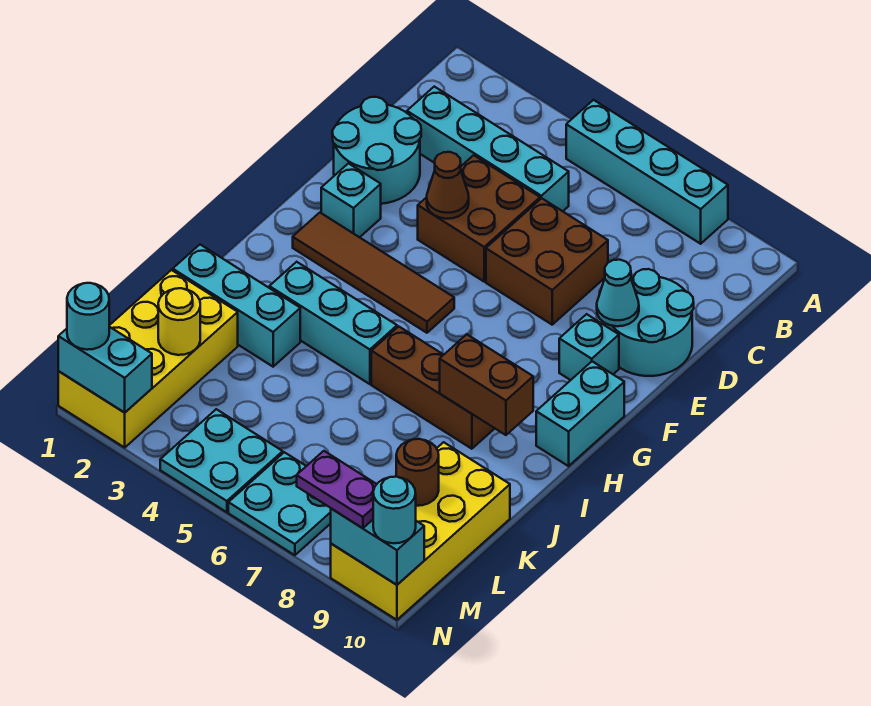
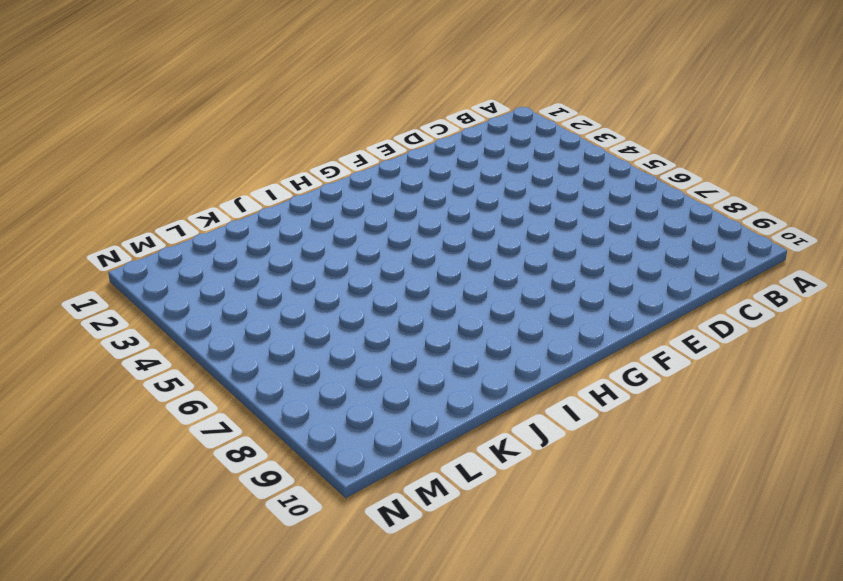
none -> cyan 1x4 brick [566,100,728,244]
none -> cyan 1x4 brick [407,87,569,211]
none -> cyan 2x2 round brick [332,97,421,204]

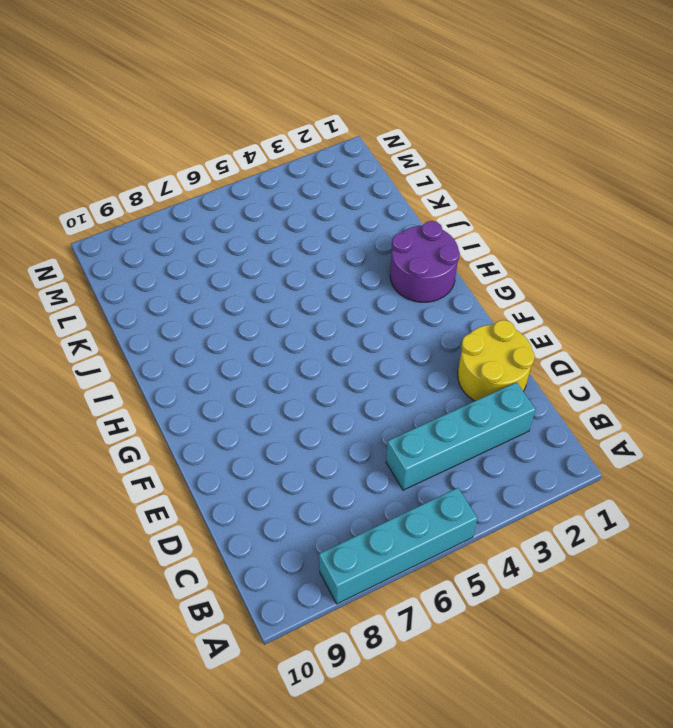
yellow 2x2 round brick [458,320,535,401] -> cyan 2x2 round brick [332,97,421,204]
purple 2x2 round brick [390,221,460,302] -> none
none -> brown 2x2 brick [418,155,540,281]
none -> brown 2x2 brick [486,198,608,325]
none -> cyan 2x2 round brick [606,269,694,376]

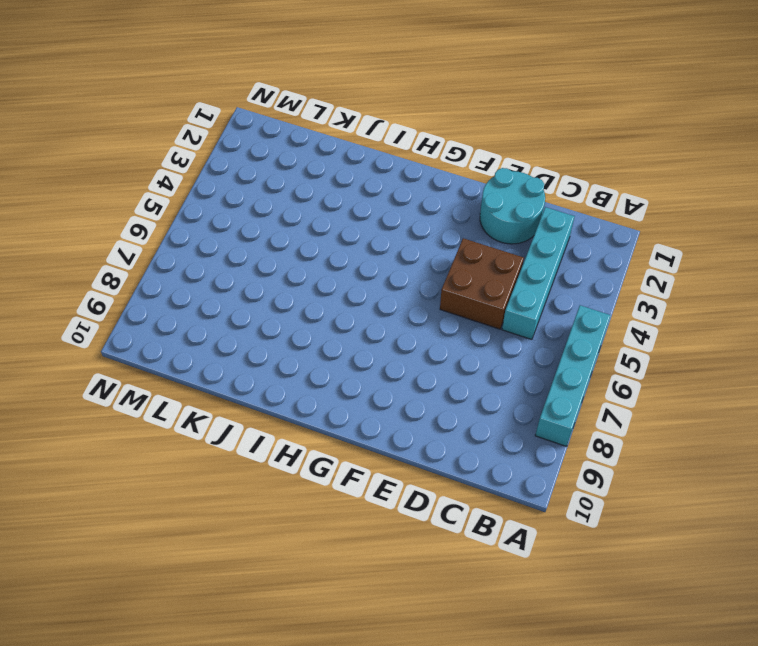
none -> brown 2x2 brick [486,198,608,325]
none -> cyan 2x2 round brick [606,269,694,376]
none -> cyan 1x1 brick [321,163,381,237]

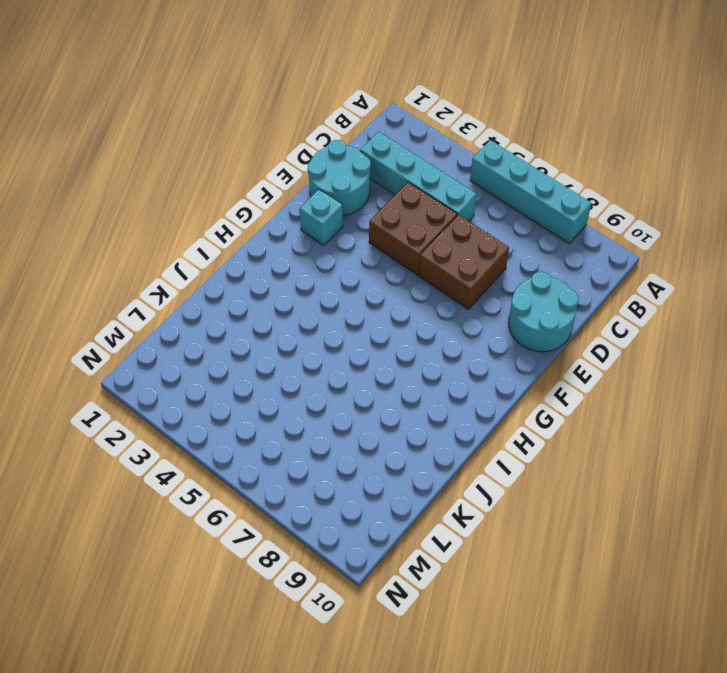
none -> cyan 1x1 brick [559,314,619,380]
none -> brown 1x4 tile [293,213,454,333]
none -> cyan 1x2 brick [536,361,624,466]

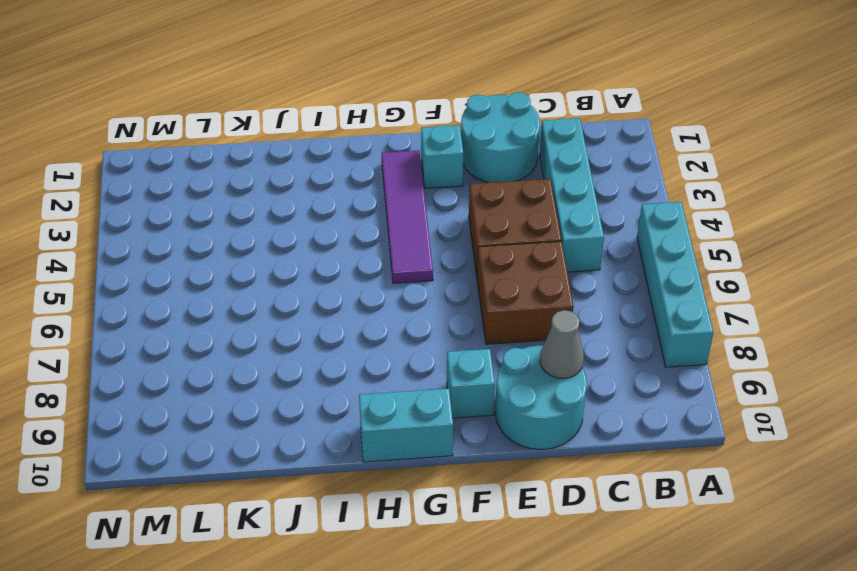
grey 1x1 cone [540,310,584,378] -> none
purple 1x4 tile [382,150,433,283] -> brown 1x4 tile [293,213,454,333]
none -> cyan 1x3 brick [269,262,397,384]
none -> brown 1x3 brick [371,326,495,449]
none -> cyan 1x3 brick [173,245,300,367]

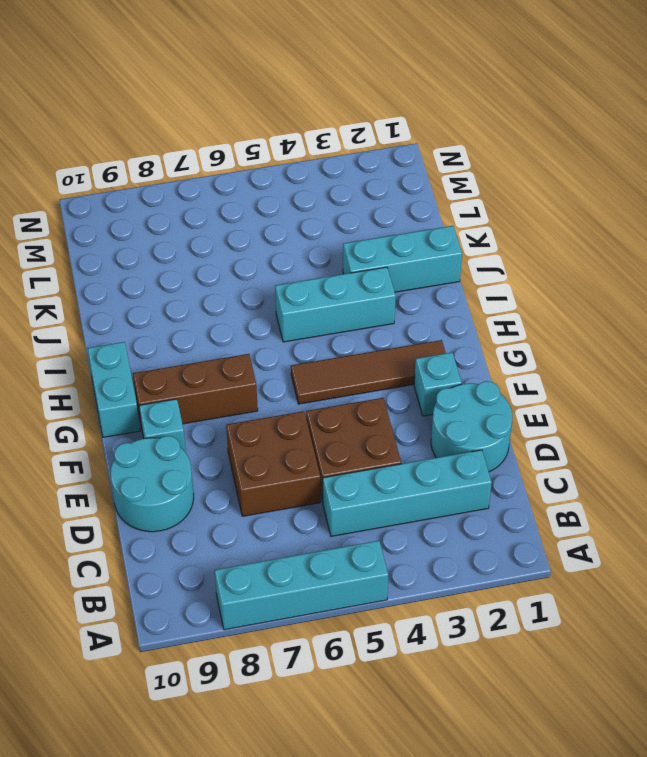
brown 1x3 brick [133,354,258,427] -> brown 1x3 brick moved to [371,326,495,449]
none -> yellow 2x4 brick [58,270,238,447]
none -> yellow 2x4 brick [331,442,510,620]
none -> cyan 2x2 plate [160,409,283,512]

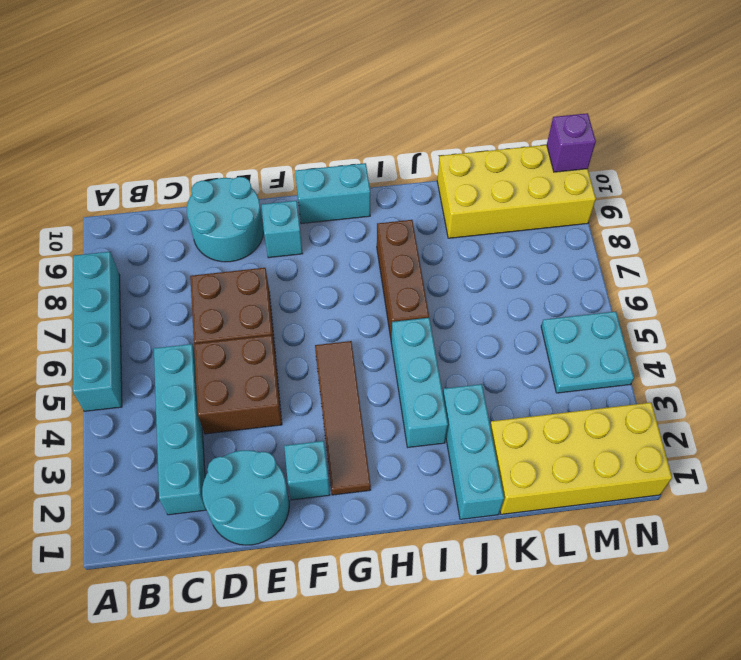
purple 1x1 brick [547,113,596,172] -> cyan 1x2 brick [331,508,424,585]
none -> cyan 2x2 plate [228,452,331,555]
none -> brown 1x1 cone [427,152,469,219]
none -> cyan 1x1 cone [597,260,639,326]

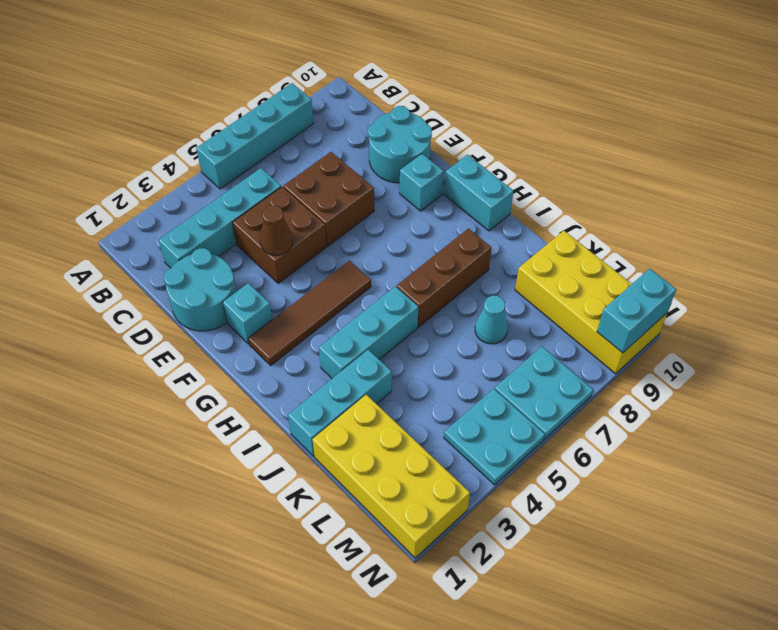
cyan 1x1 cone [475,296,508,344] -> cyan 1x1 cone moved to [597,260,639,326]
none -> brown 1x2 brick [440,334,533,435]
none -> yellow 1x1 round brick [158,288,200,355]
none -> brown 1x1 round brick [396,439,439,506]

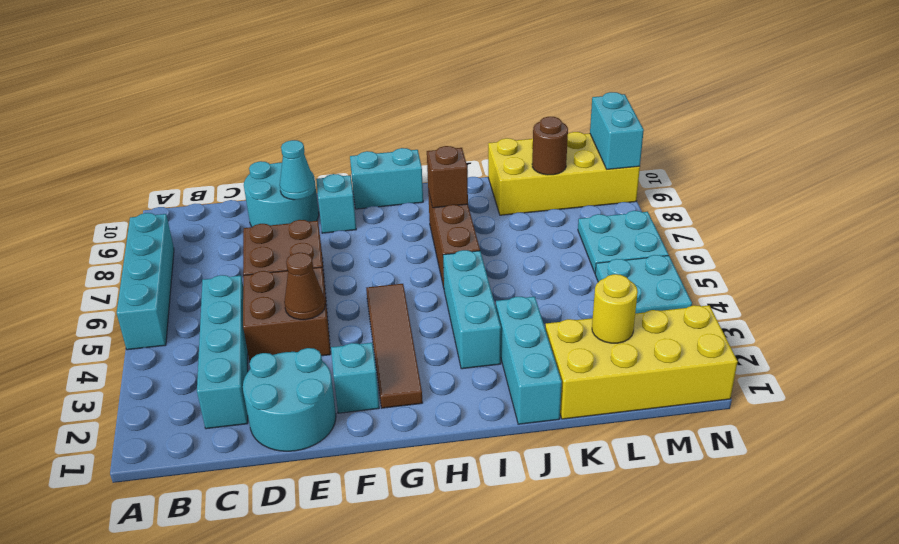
brown 1x1 brick [427,146,468,208] -> brown 1x2 brick [440,334,533,435]
none -> cyan 1x2 brick [58,327,152,413]
none -> cyan 1x1 round brick [67,283,109,350]
none -> purple 1x2 plate [297,451,377,528]

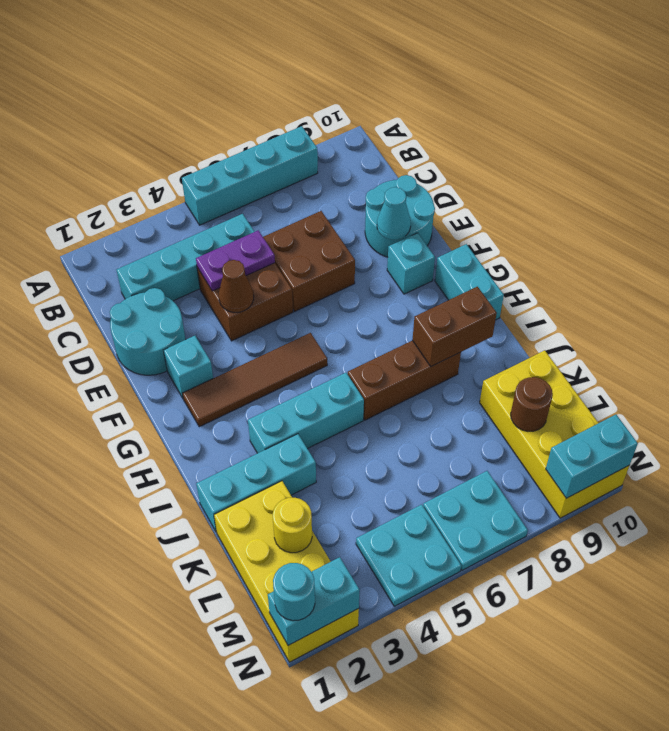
purple 1x2 plate [196,230,275,291] -> purple 1x2 plate moved to [297,451,377,528]
none -> cyan 1x1 round brick [373,477,416,543]

